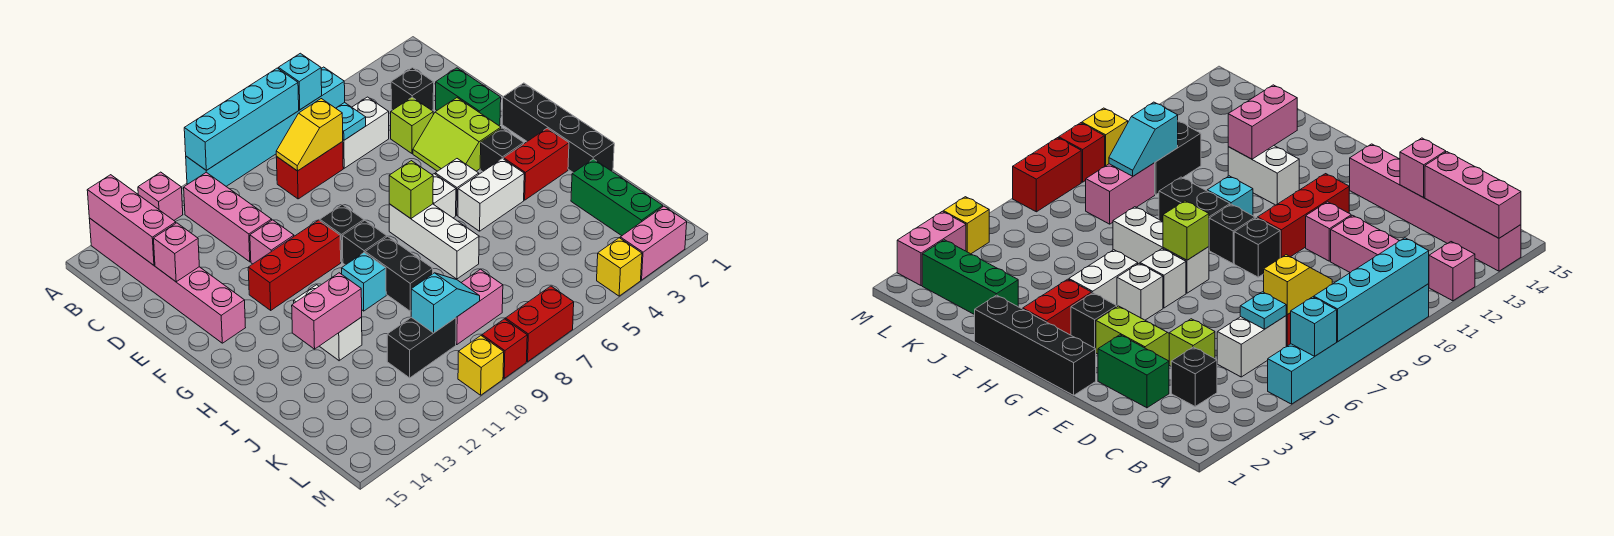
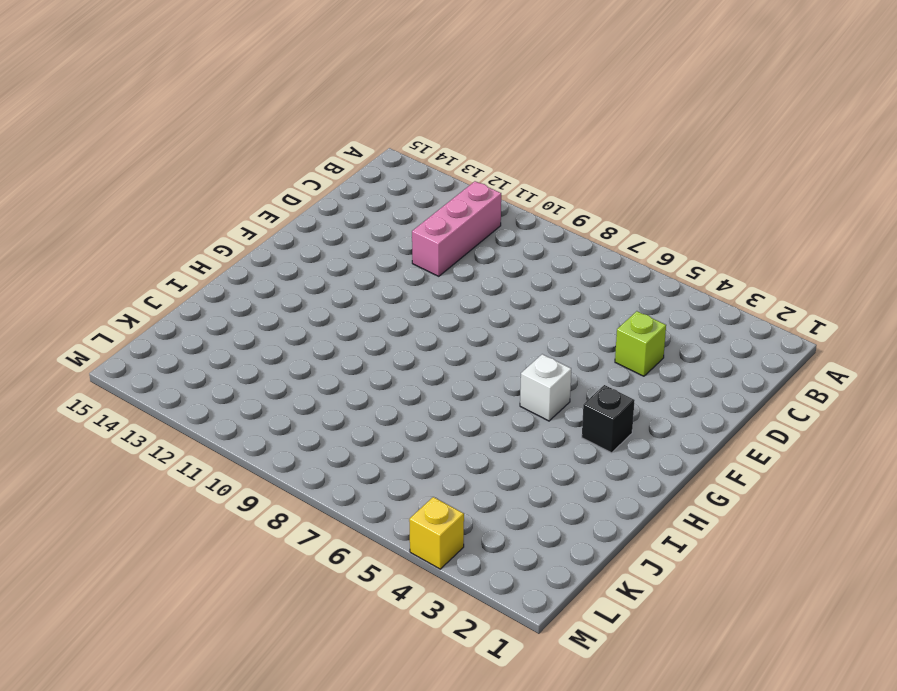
none -> cyan 1x6 brick [186,67,345,186]
none -> pink 1x1 brick [138,172,183,220]
none -> pink 1x6 brick [89,218,246,343]
none -> black 1x1 brick [391,68,434,110]

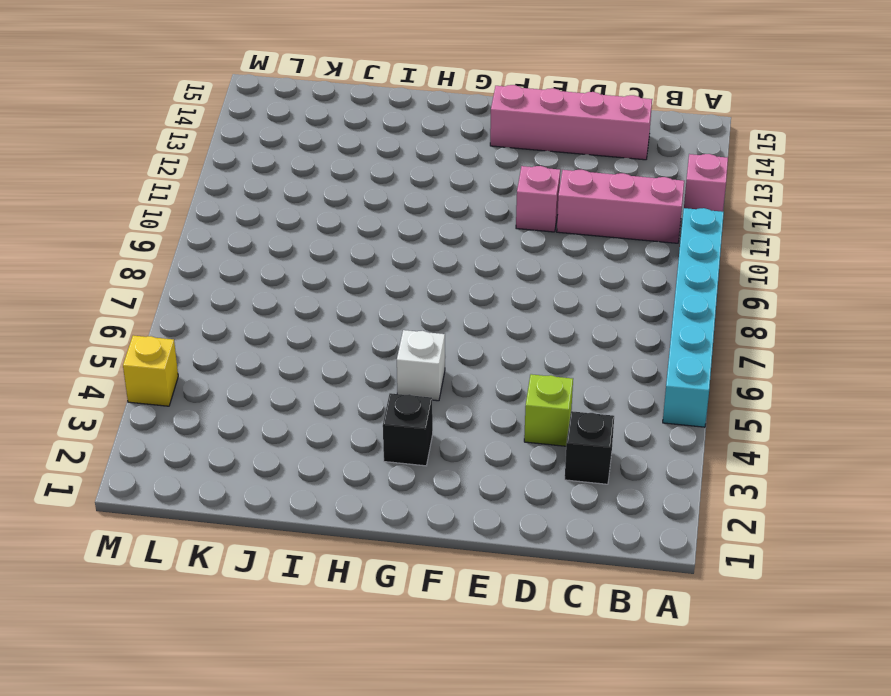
pink 1x4 brick [490,85,652,160] -> pink 1x6 brick [89,218,246,343]
none -> white 1x2 brick [342,97,389,168]
none -> red 1x2 brick [276,142,343,199]
none -> green 1x2 brick [436,68,501,125]
none -> lime 2x2 slope [413,98,501,171]

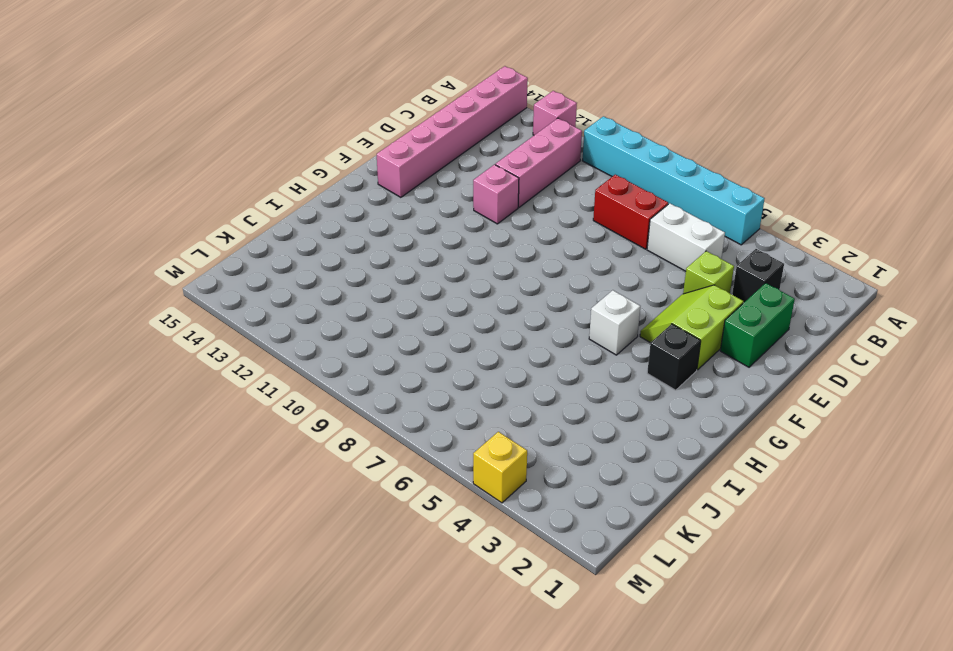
none -> black 1x4 brick [502,83,614,173]
none -> black 1x1 brick [320,205,364,262]
none -> red 1x3 brick [248,220,341,310]
none -> white 1x1 brick [433,174,456,218]

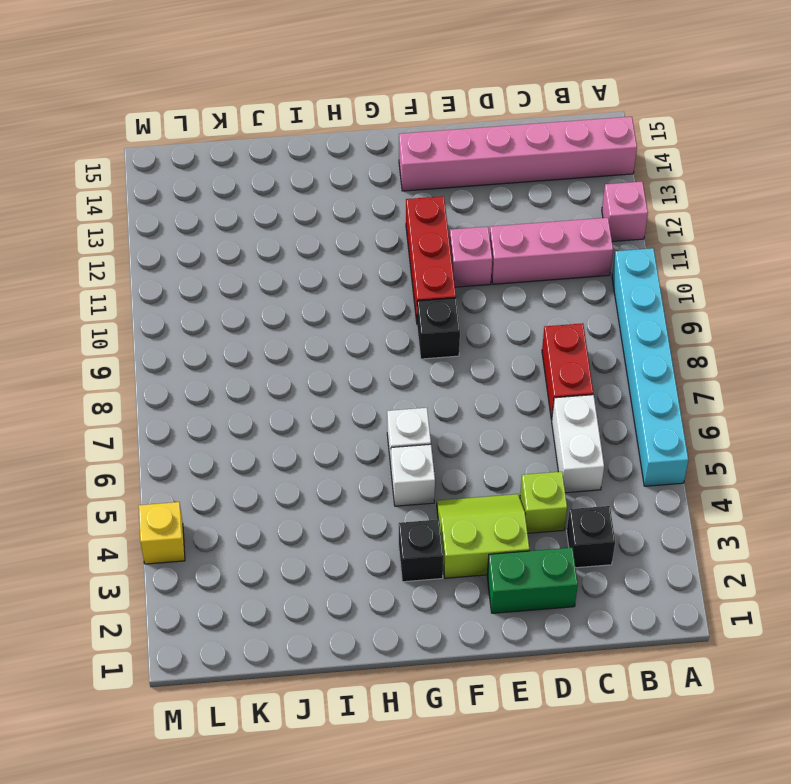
none -> black 1x4 brick [502,83,614,173]
none -> white 1x3 brick [389,204,479,279]
none -> black 1x1 brick [343,220,387,265]
none -> red 1x2 brick [504,128,569,200]

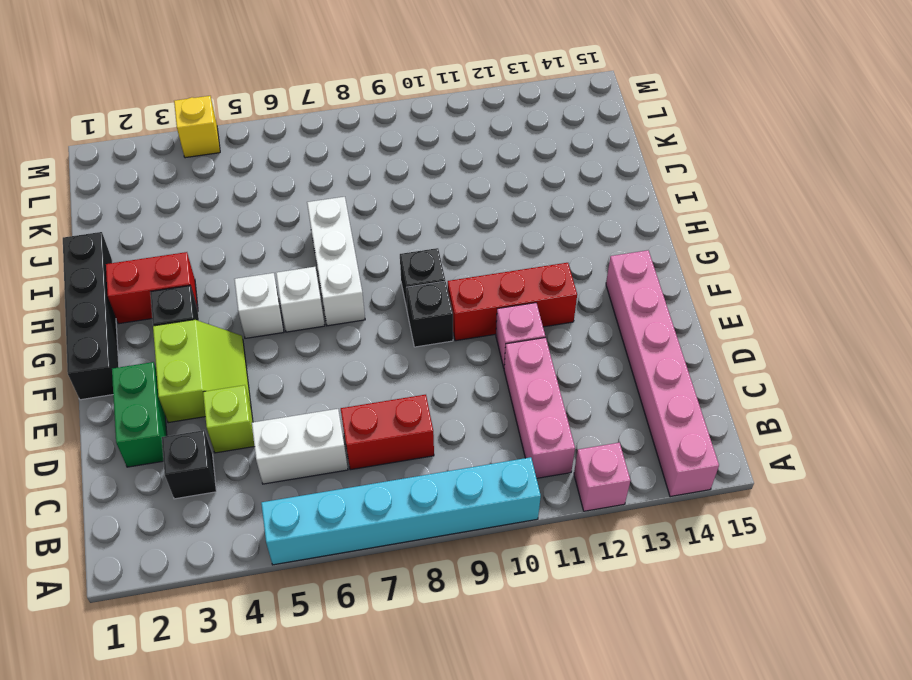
none -> white 1x2 brick [458,158,524,231]
none -> black 1x2 brick [365,237,433,311]
none -> cyan 1x1 brick [342,253,386,311]
none -> white 1x2 brick [294,285,362,361]

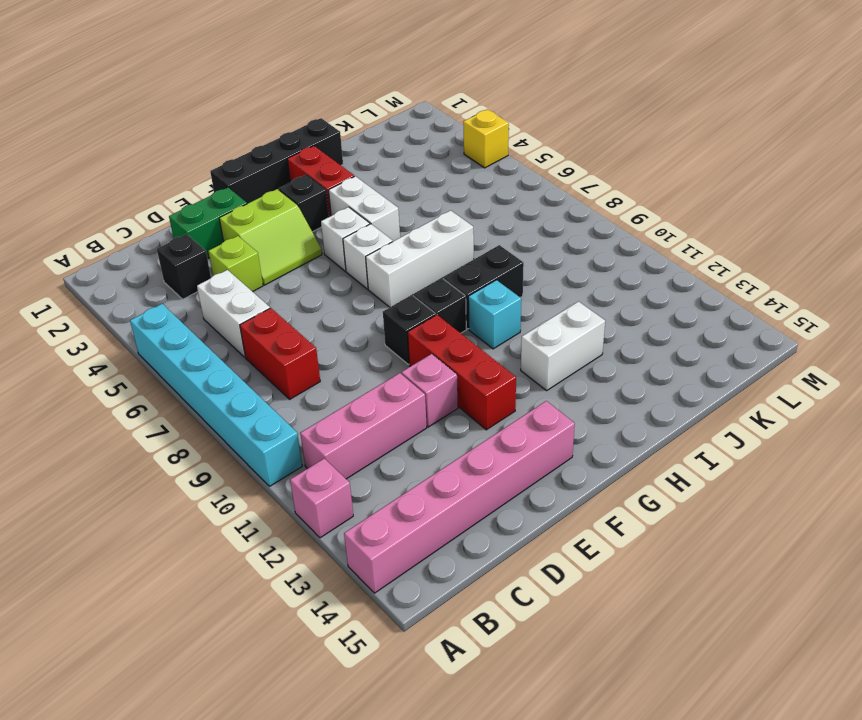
none -> green 1x3 brick [571,159,663,236]
none -> pink 1x2 brick [456,269,503,345]
none -> black 1x2 brick [387,317,456,378]
none -> pink 1x2 brick [620,206,687,280]

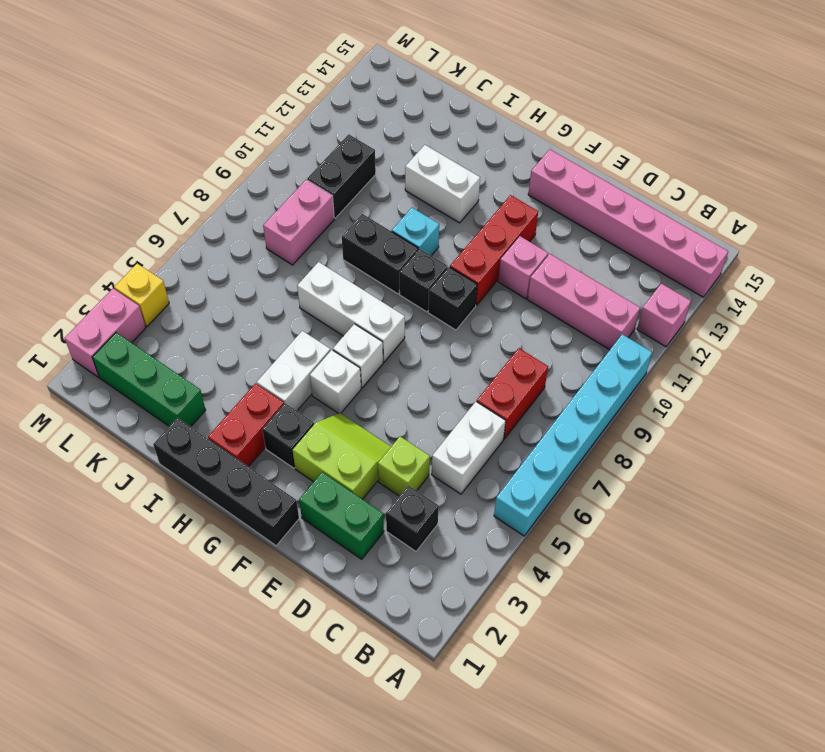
none -> red 1x2 brick [506,286,574,362]
none -> red 1x1 brick [482,319,527,378]
none -> yellow 1x1 brick [458,336,504,395]
none -> cyan 1x1 brick [278,53,322,110]

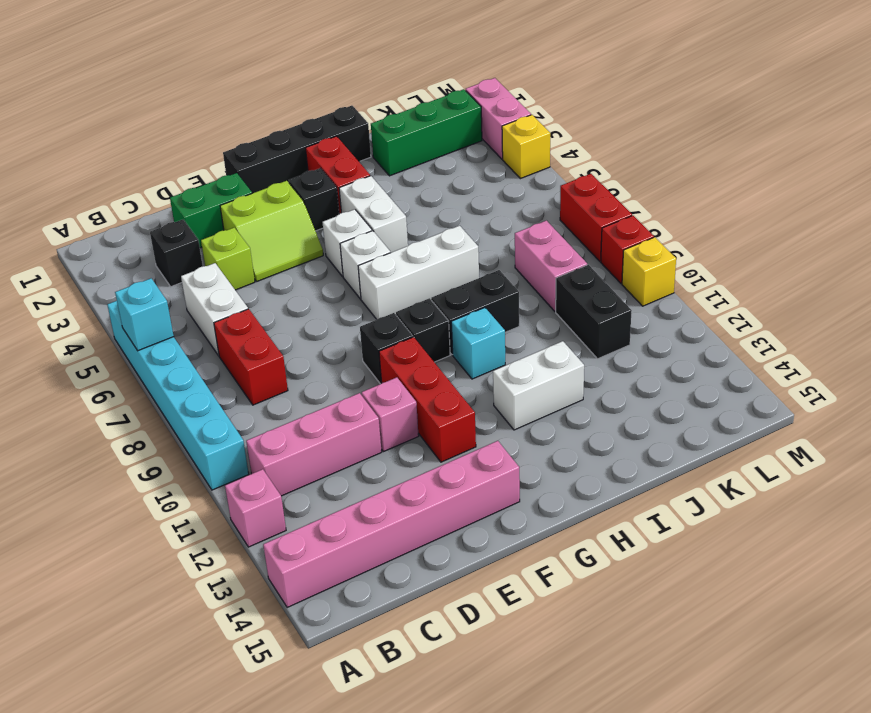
none -> cyan 1x4 brick [184,68,299,170]
none -> pink 1x3 brick [87,175,176,265]
none -> cyan 1x1 plate [336,102,366,140]
none -> yellow 1x2 slope [276,99,343,171]

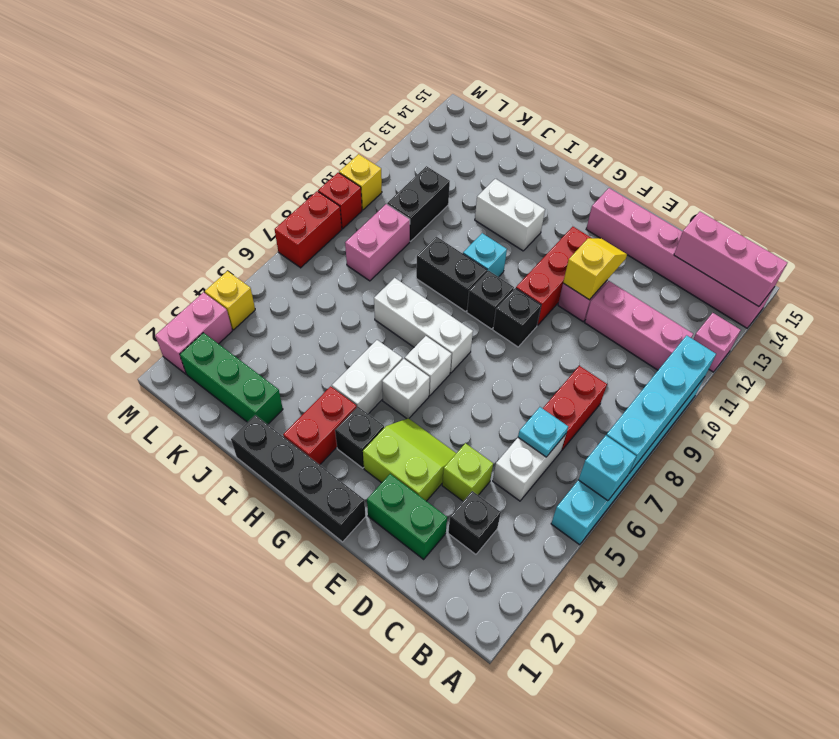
yellow 1x2 slope [563,238,627,300] -> yellow 1x2 slope moved to [276,99,343,171]
none -> pink 1x1 brick [154,223,199,282]
none -> lime 1x1 brick [389,161,433,219]
none -> pink 1x2 brick [292,273,362,349]
none -> cyan 1x2 slope [411,273,480,333]

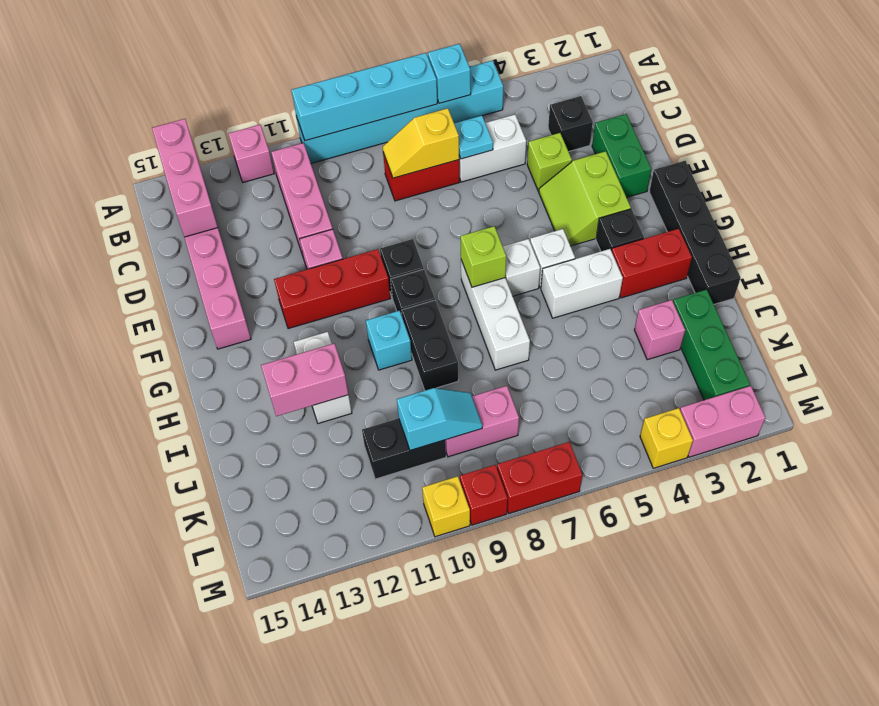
pink 1x1 brick [635,300,685,360] -> pink 1x1 brick moved to [154,223,199,282]

